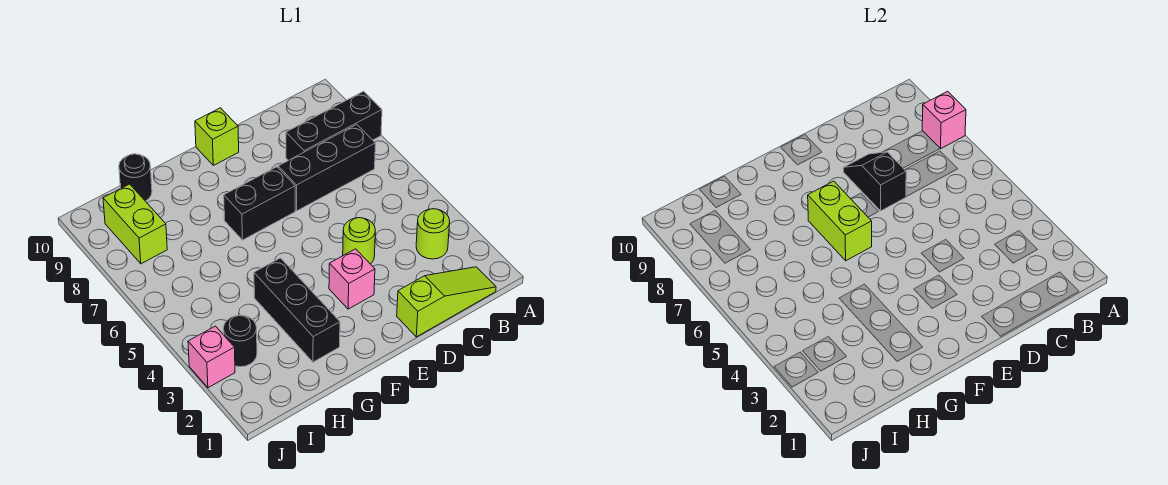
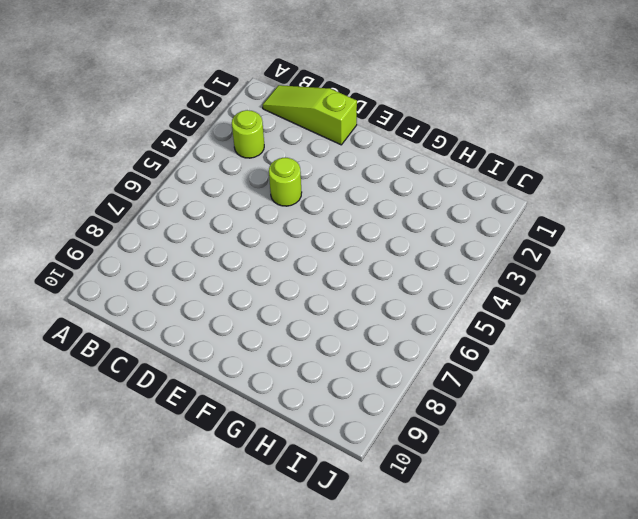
none -> black 1x3 brick [286,91,382,161]
none -> black 1x3 brick [278,124,375,211]
none -> pink 1x1 brick [329,249,375,309]

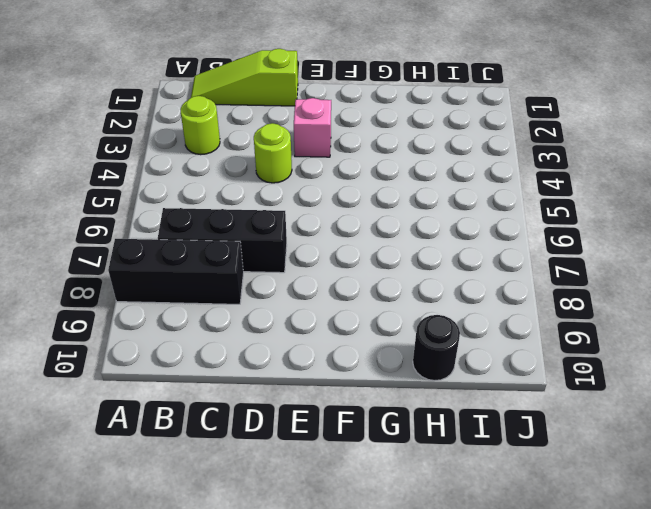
none -> black 1x2 brick [224,167,295,240]
none -> lime 1x1 brick [195,108,239,165]
none -> black 1x3 brick [254,258,340,362]

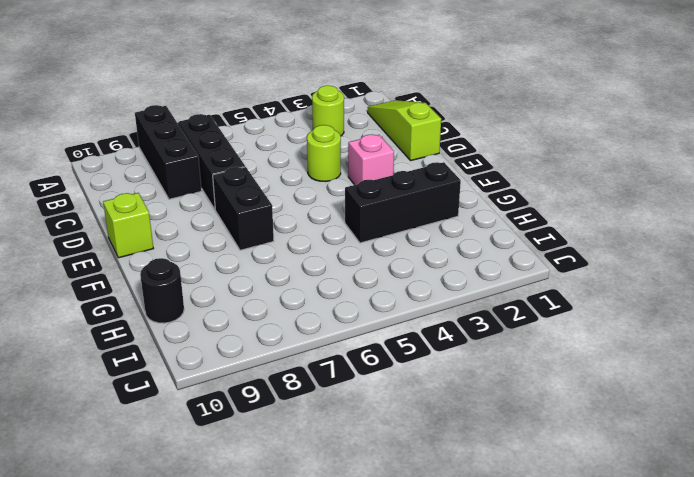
none -> black 1x1 round brick [223,315,257,367]
none -> lime 1x2 brick [103,184,167,264]
none -> pink 1x1 brick [188,326,235,388]

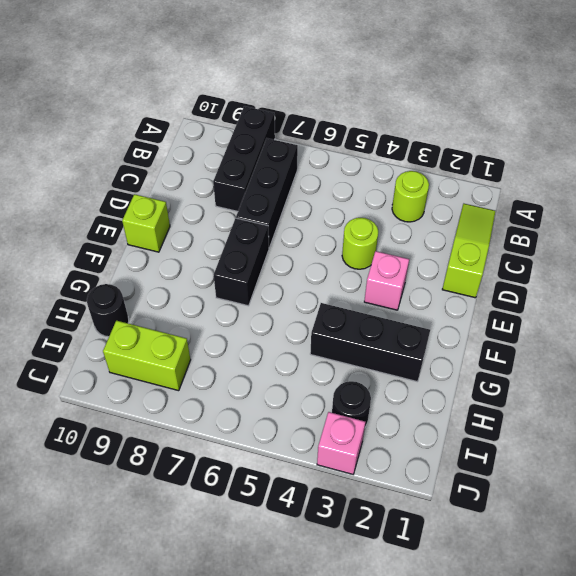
none -> pink 1x1 brick [922,91,966,149]
none -> black 1x2 slope [843,152,906,211]
none -> lime 1x2 brick [808,181,872,261]

